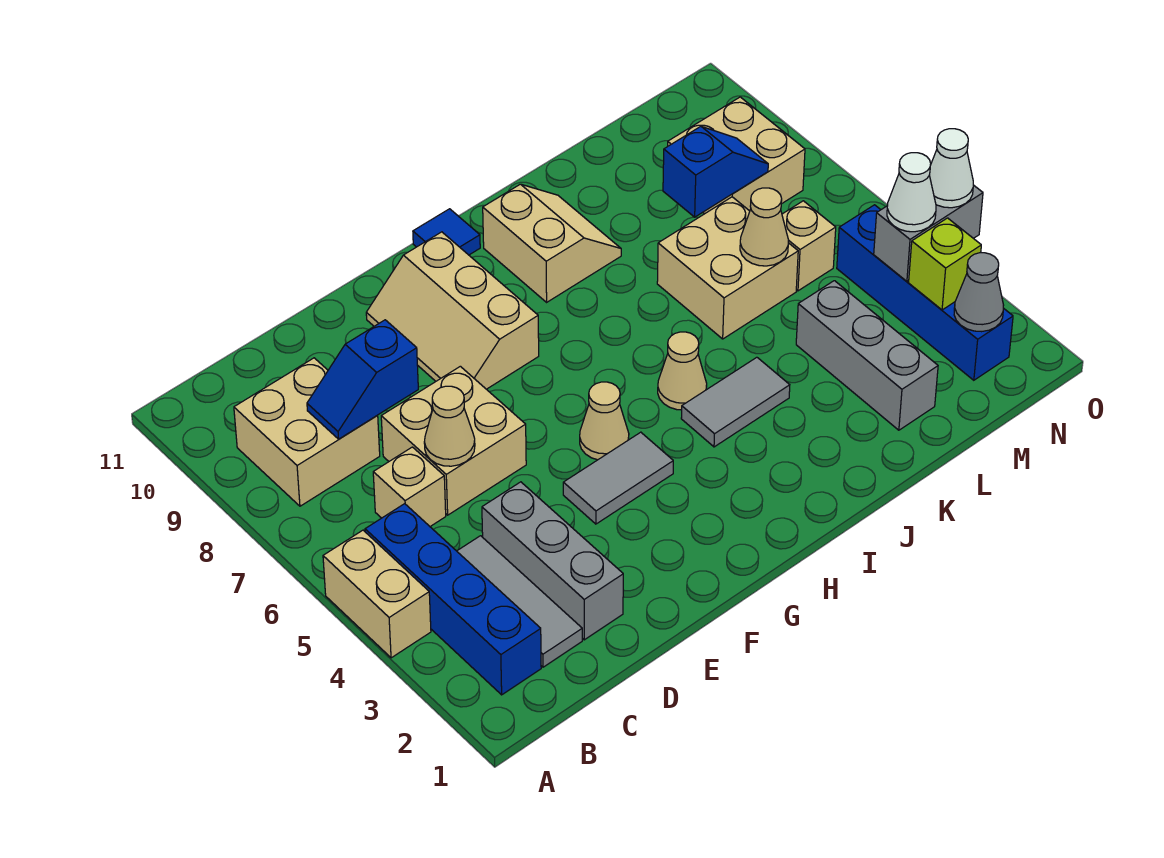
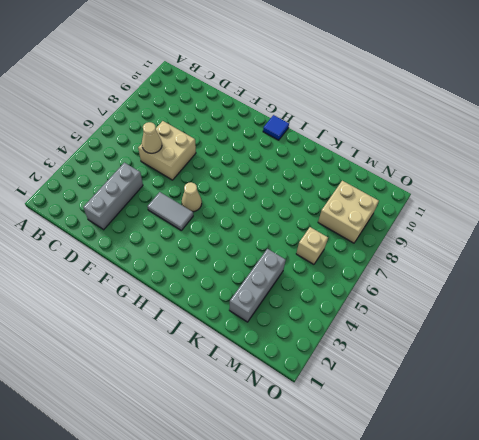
none -> tan 1x2 brick [323,530,431,658]
none -> blue 1x4 brick [365,504,541,695]
none -> tan 2x2 brick [234,358,380,506]

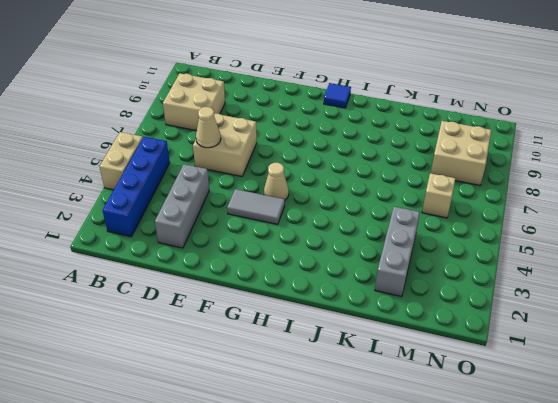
none -> grey 1x3 tile [457,536,582,667]
none -> tan 1x1 brick [373,447,446,526]
none -> tan 2x3 slope [366,232,539,389]

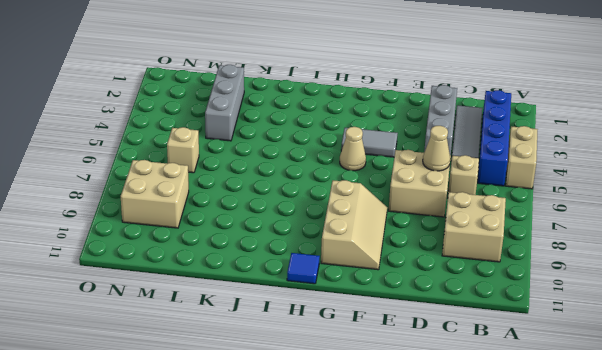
none -> grey 1x2 tile [681,357,790,447]
none -> tan 1x1 cone [658,332,707,410]
none -> tan 2x2 slope [483,184,621,302]

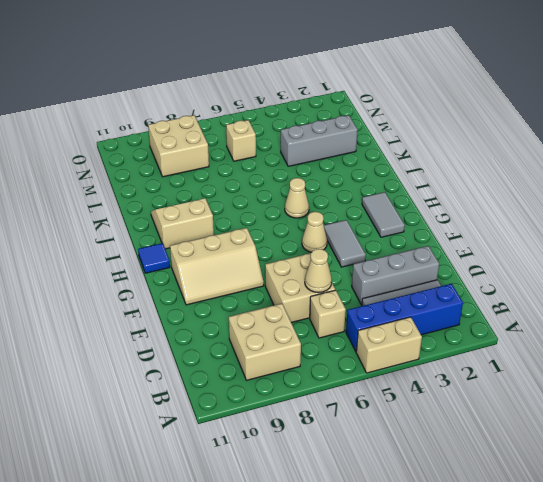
grey 1x2 tile [362,192,405,237] -> grey 1x2 tile moved to [681,357,790,447]
none -> tan 2x2 brick [657,197,798,339]
none -> blue 1x4 brick [837,205,1013,380]
none -> blue 1x2 slope [307,320,418,439]

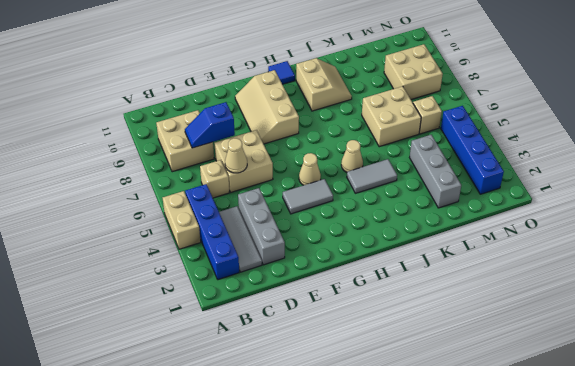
none -> tan 1x1 cone [740,188,788,266]
none -> blue 1x2 slope [663,126,768,217]
none -> grey 1x1 cone [954,253,1004,332]

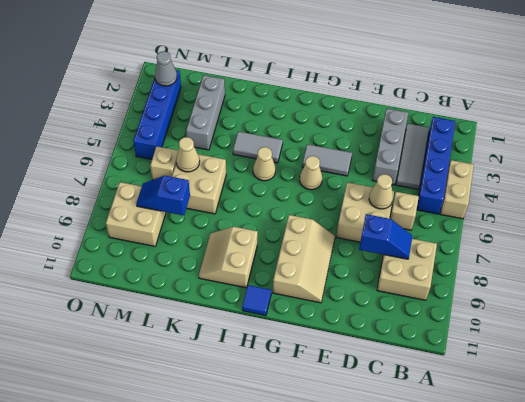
none -> lime 1x1 brick [909,218,981,310]
none -> grey 1x2 brick [874,185,983,281]
none -> white 1x1 cone [887,153,936,232]

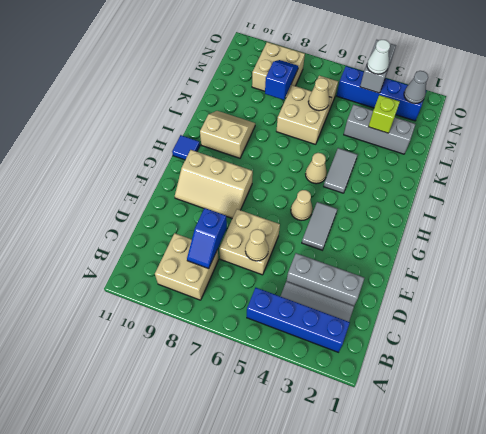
lime 1x1 brick [368,95,400,133] -> lime 1x1 brick moved to [909,218,981,310]
none -> tan 1x2 brick [323,530,431,658]
none -> tan 1x1 brick [373,447,446,526]
none -> white 1x1 cone [929,129,973,208]

